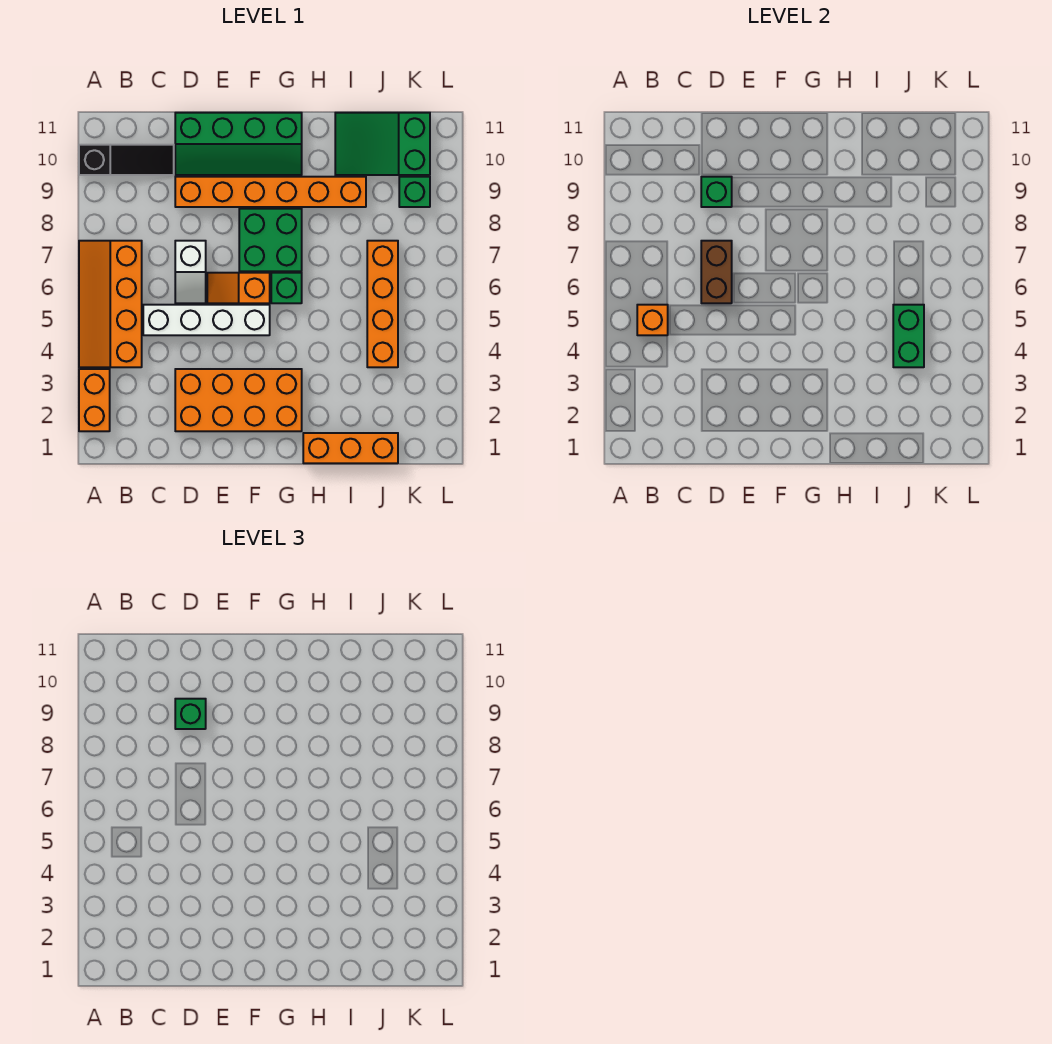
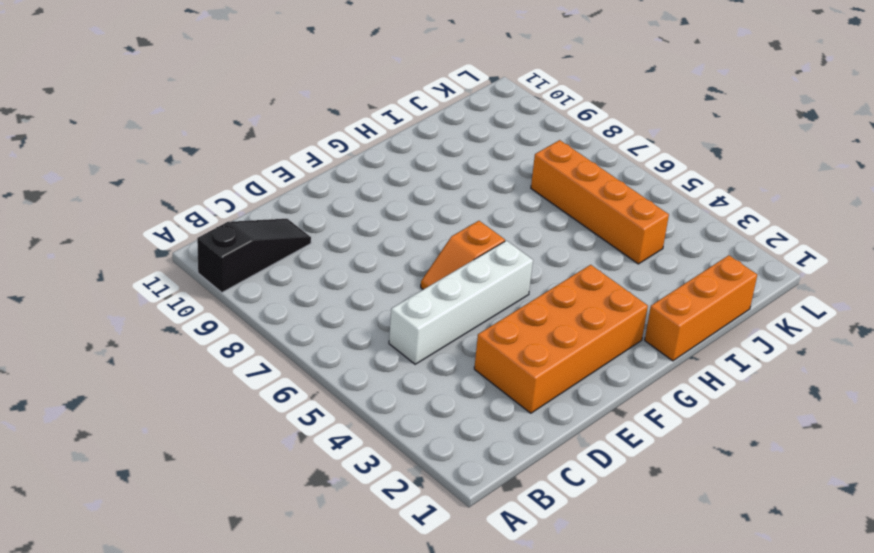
none -> orange 1x2 brick [79,369,110,431]
none -> orange 2x4 slope [79,241,142,367]
none -> white 1x2 slope [175,241,206,303]

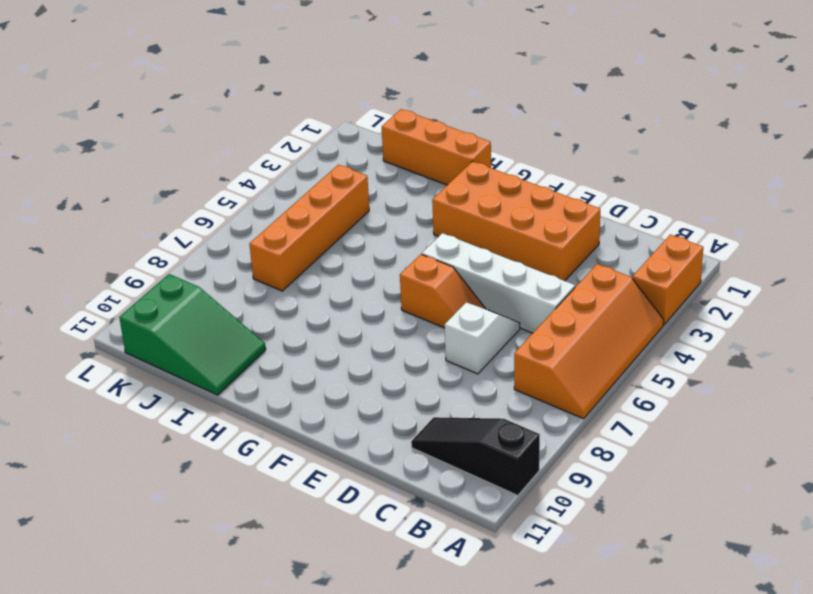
none -> orange 1x6 brick [175,177,366,207]
none -> green 2x4 slope [175,113,302,175]
none -> green 2x2 brick [239,209,302,271]

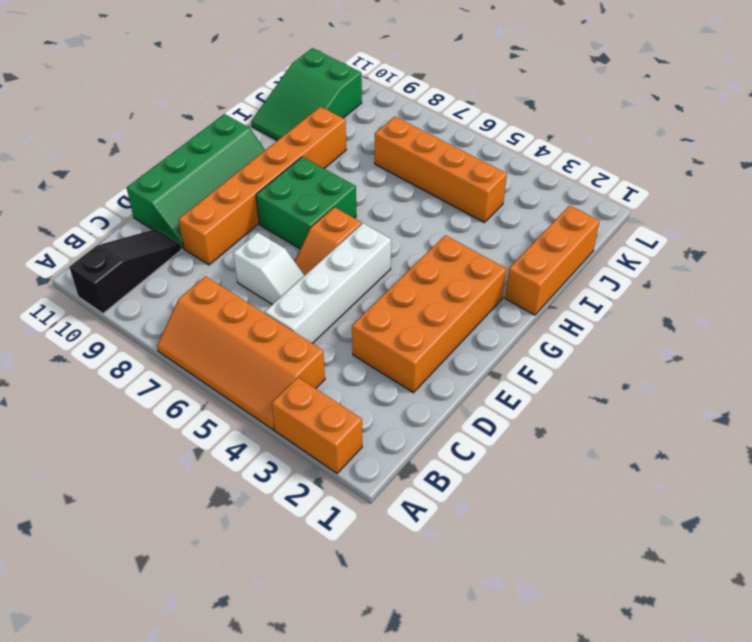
none -> green 1x1 brick [271,273,302,303]
none -> green 1x1 brick [399,177,430,207]
none -> orange 1x1 brick [637,305,668,335]

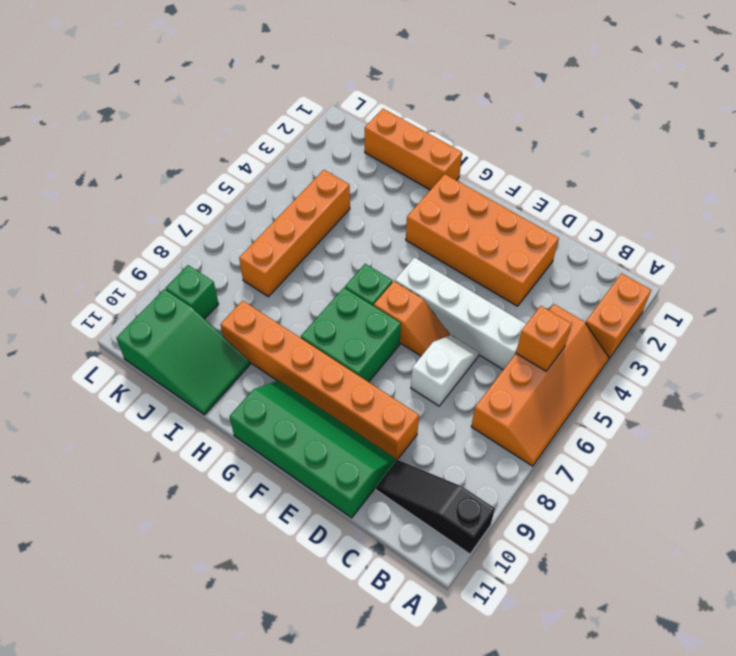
none -> brown 1x2 brick [701,241,732,303]
none -> green 1x1 brick [701,177,732,207]
none -> green 1x2 brick [893,305,924,367]

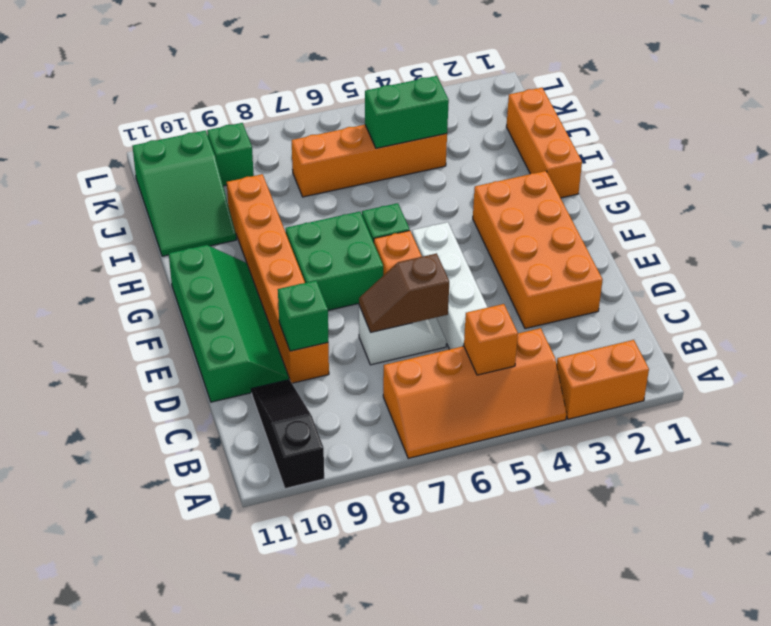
brown 1x2 slope [359,253,449,332] -> brown 1x2 brick [701,241,732,303]
none -> green 1x1 brick [175,699,206,729]

